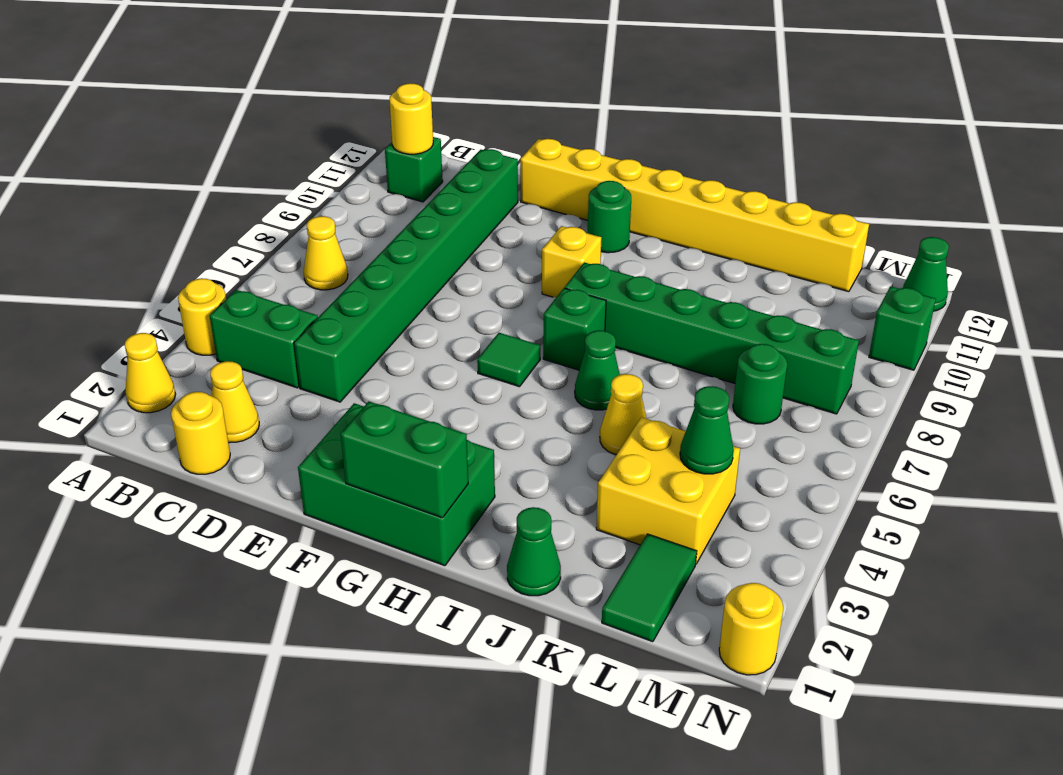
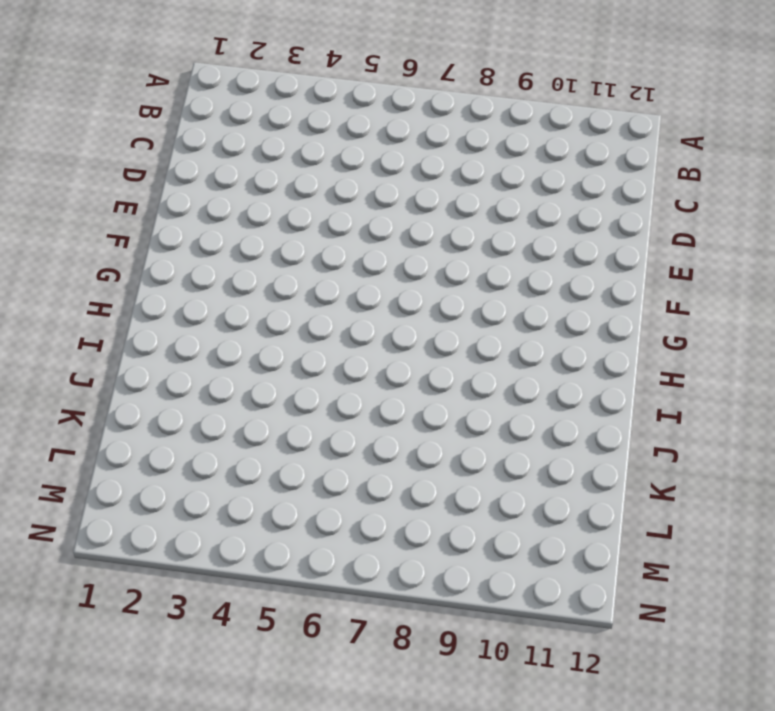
none -> yellow 1x1 cone [125,333,176,413]
none -> yellow 1x1 round brick [178,278,226,355]
none -> green 1x2 brick [210,290,318,388]

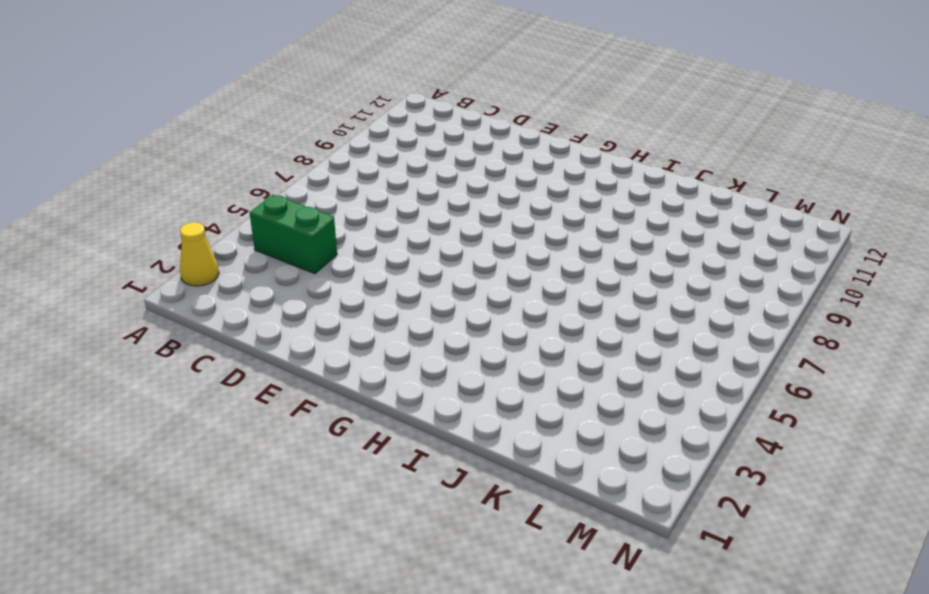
none -> yellow 1x1 round brick [178,278,226,355]
none -> yellow 1x1 cone [304,216,348,290]
none -> green 1x1 brick [385,137,443,202]

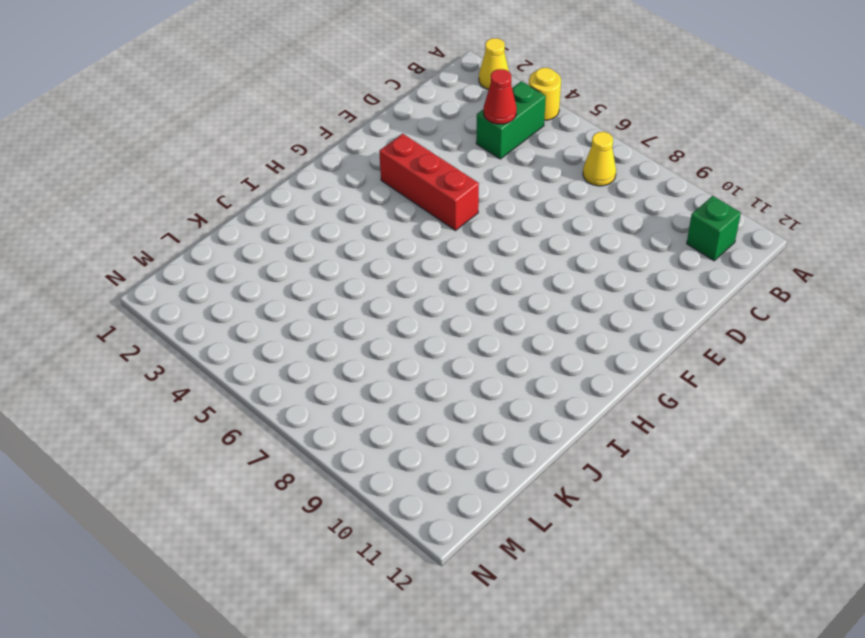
red 1x1 cone [484,69,517,124] -> none
red 1x3 brick [379,134,479,231] -> none
none -> yellow 1x1 round brick [171,392,230,474]
none -> yellow 1x1 cone [210,361,259,443]
none -> green 1x8 brick [294,149,518,402]

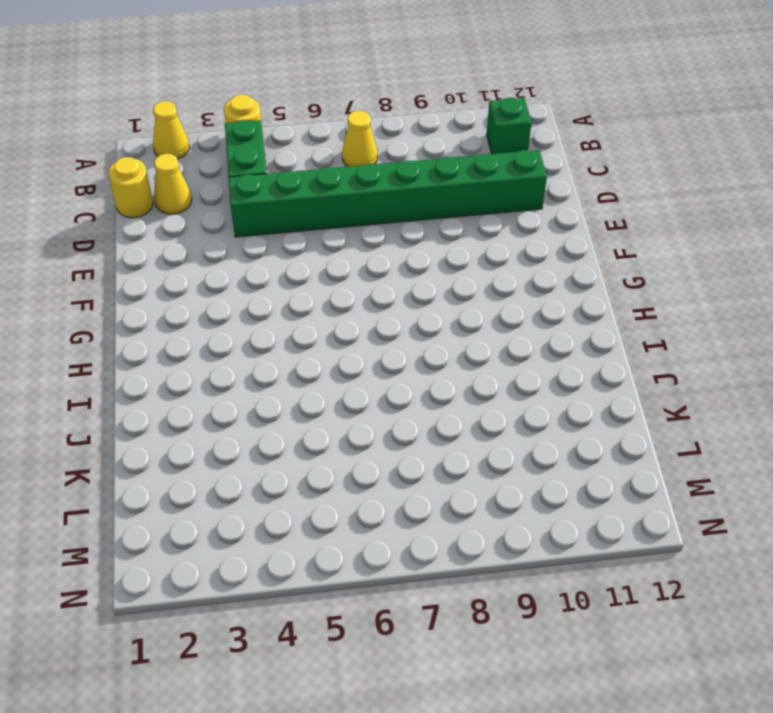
none -> yellow 1x8 brick [520,139,869,292]
none -> green 2x3 brick [298,403,495,566]
none -> green 1x1 tile [477,333,540,387]

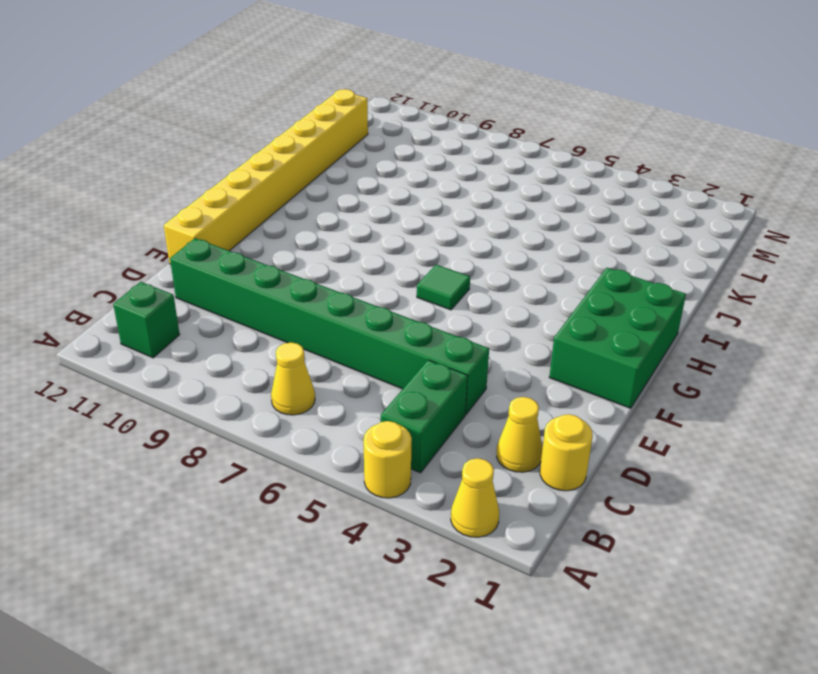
none -> yellow 1x1 brick [542,226,601,298]
none -> green 1x1 round brick [588,181,631,253]
none -> green 1x1 brick [543,288,606,370]

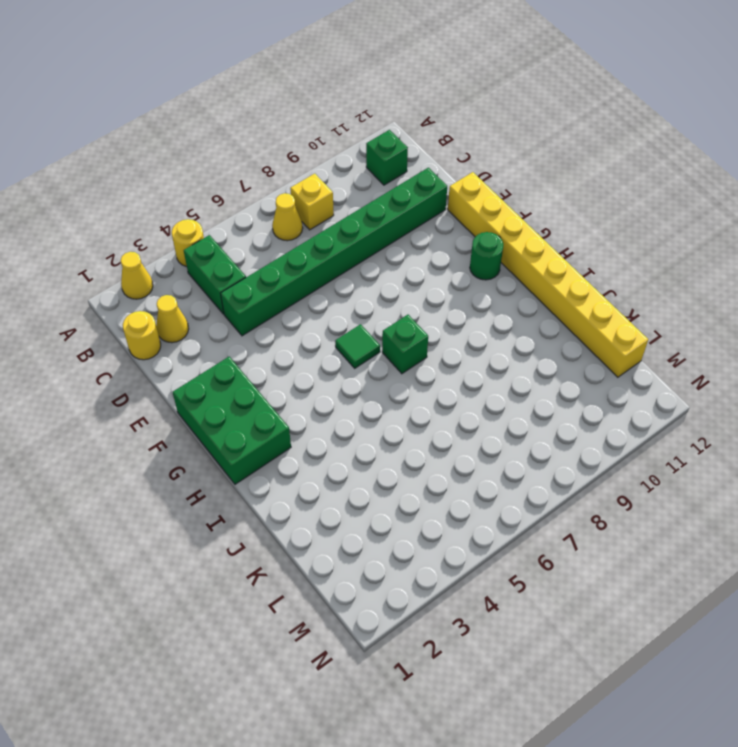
yellow 1x1 brick [290,174,334,230] -> yellow 1x1 brick moved to [542,226,601,298]
none -> green 1x6 brick [565,262,859,414]
none -> green 1x1 cone [575,330,620,410]
none -> green 1x1 cone [507,507,561,596]

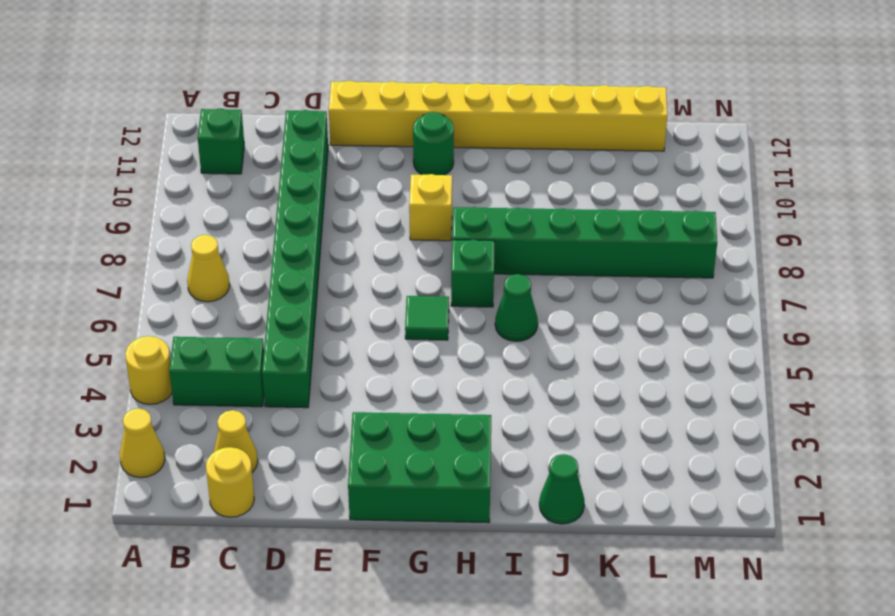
none -> yellow 1x1 cone [600,374,646,455]
none -> yellow 2x2 brick [596,417,740,564]
none -> green 1x2 tile [602,534,697,642]

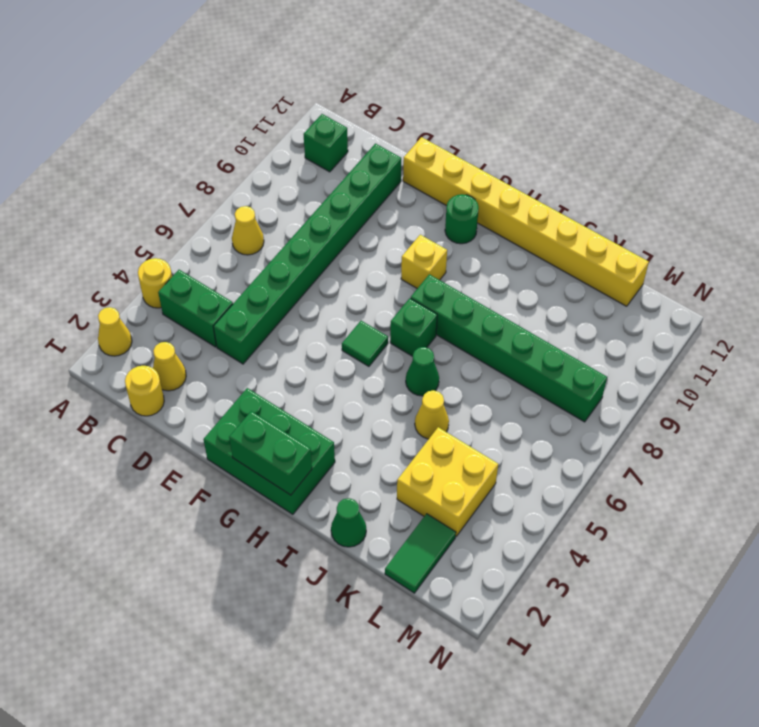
none -> green 1x1 round brick [733,344,787,424]
none -> yellow 1x1 round brick [719,583,783,675]
none -> green 1x1 brick [869,286,936,370]

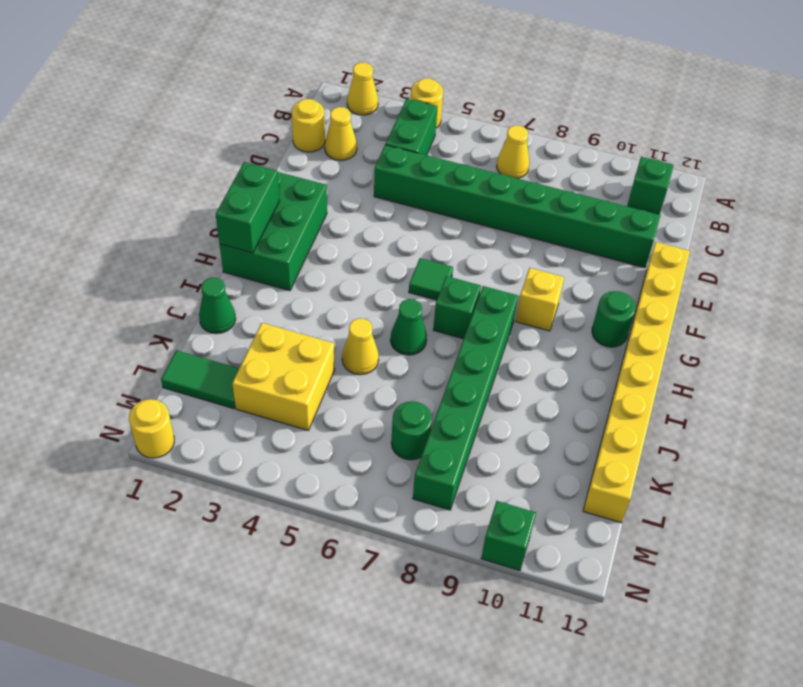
none -> green 1x1 cone [903,237,949,311]
none -> yellow 1x1 round brick [390,83,433,154]
none -> green 1x1 cone [680,386,734,474]

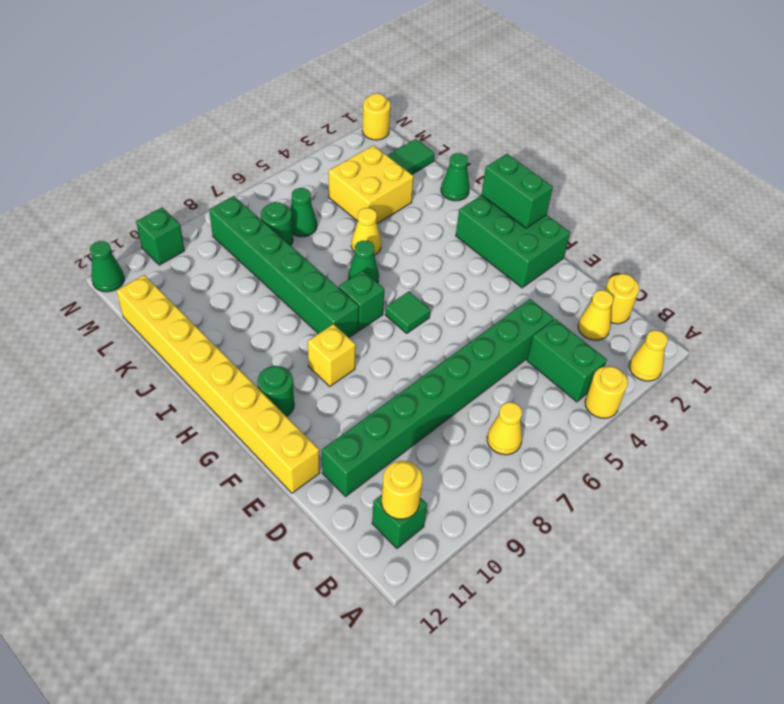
green 1x1 cone [290,188,317,237] -> green 1x1 cone moved to [680,386,734,474]

